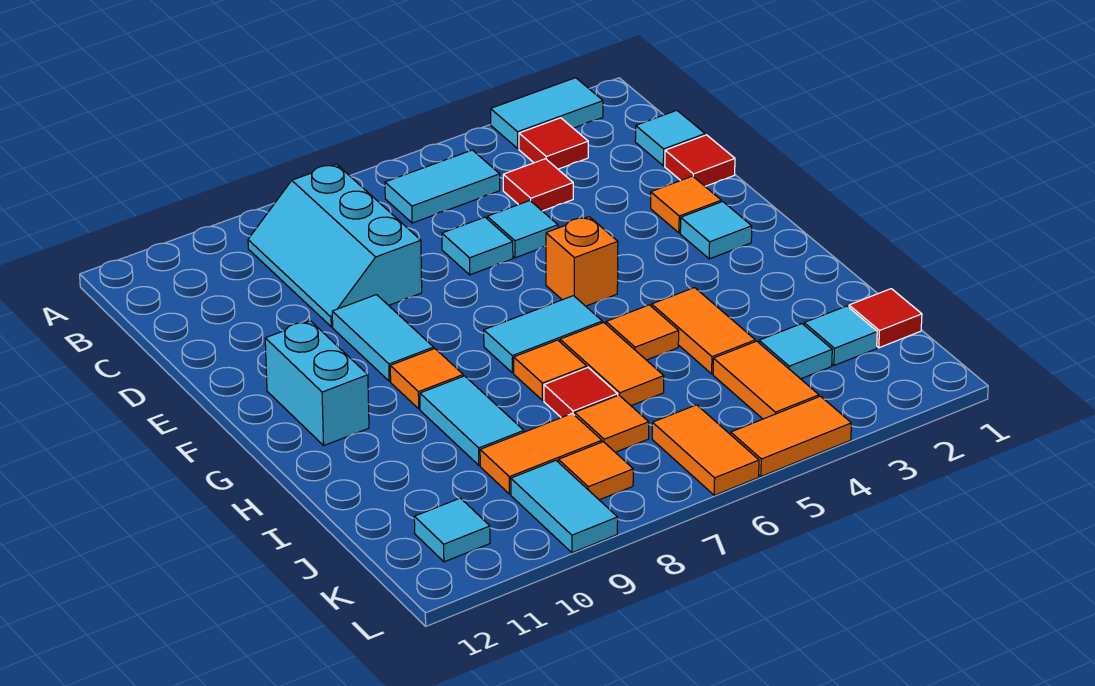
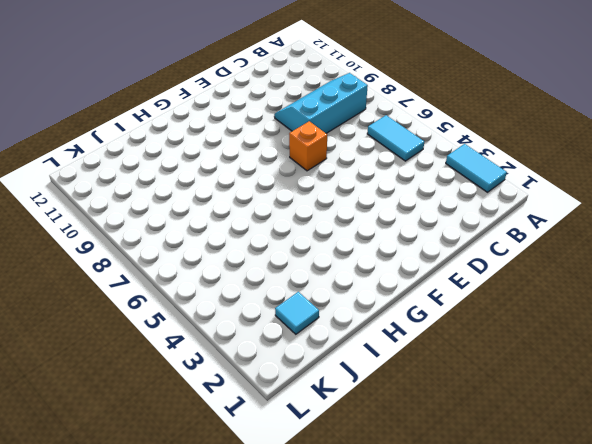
orange 1x1 brick [289,121,327,171] -> orange 1x1 brick moved to [546,217,618,306]
none -> red 1x1 tile [519,118,588,169]
none -> cyan 1x1 tile [635,110,705,166]
none -> red 1x1 tile [503,159,573,211]
none -> red 1x1 tile [665,135,735,186]

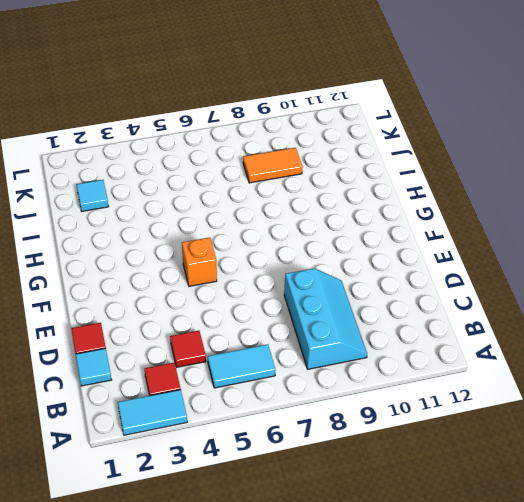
none -> cyan 1x1 tile [487,201,558,258]
none -> cyan 1x1 tile [442,217,513,275]
none -> orange 1x1 tile [651,176,721,233]
none -> cyan 1x2 tile [332,295,434,381]

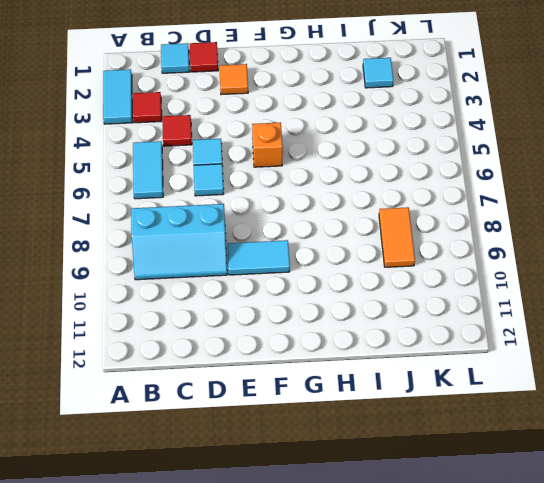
none -> cyan 1x1 tile [680,202,752,259]
none -> cyan 1x2 brick [265,321,369,445]
none -> cyan 1x2 tile [484,296,602,373]
none -> orange 1x1 tile [390,349,463,409]

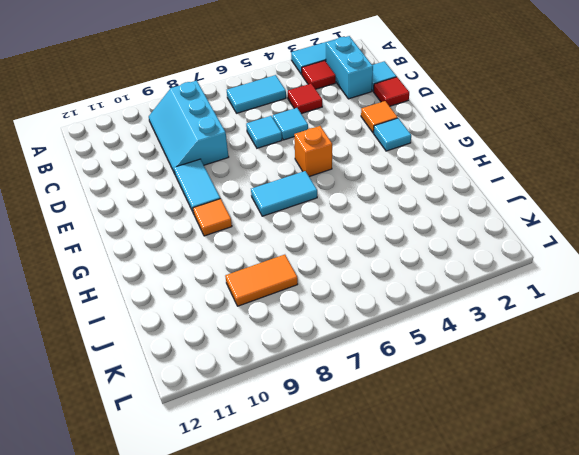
cyan 1x2 brick [326,36,373,99] -> cyan 1x2 brick moved to [265,321,369,445]
none -> orange 1x2 tile [652,288,755,374]
none -> orange 1x1 tile [606,305,679,360]
none -> orange 1x2 tile [560,322,664,406]
none -> orange 1x1 tile [514,340,587,400]

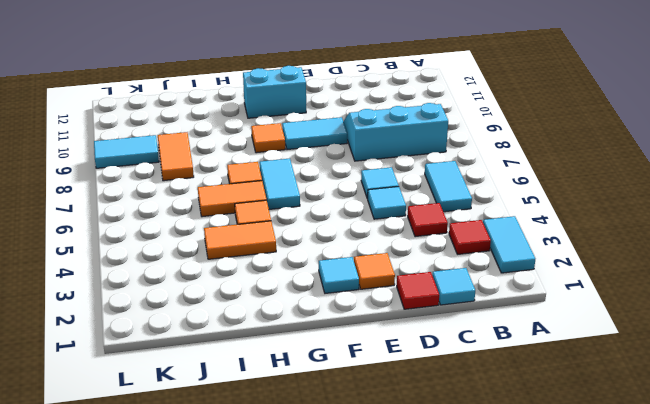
none -> orange 1x1 brick [546,217,618,306]
none -> cyan 1x2 tile [420,376,524,465]
none -> red 1x1 tile [544,368,618,418]
none -> red 1x1 tile [849,289,922,348]

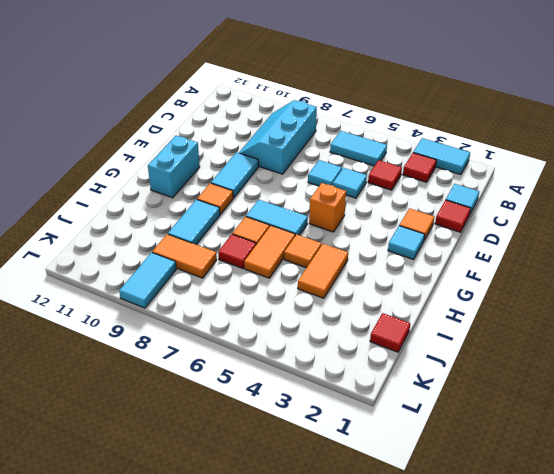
none -> cyan 1x1 tile [804,306,877,365]
none -> cyan 1x1 tile [759,324,832,379]
none -> orange 1x2 tile [713,341,819,419]
none -> orange 1x1 tile [575,395,649,452]

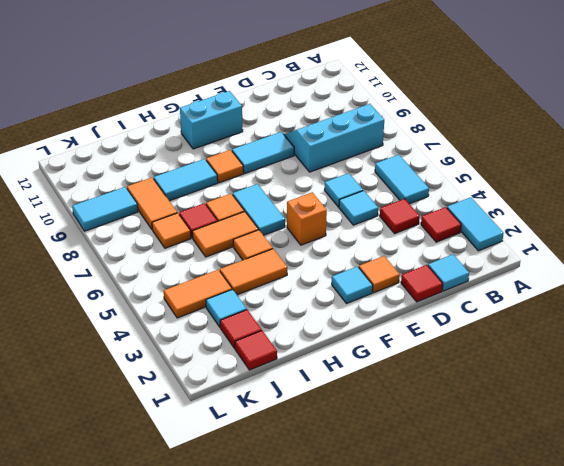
red 1x1 tile [220,310,262,349] -> cyan 1x1 tile [804,306,877,365]
none -> orange 1x2 tile [652,405,759,495]
none -> orange 1x1 tile [558,442,633,500]
none -> cyan 1x1 tile [414,498,490,562]
none -> orange 1x2 tile [731,396,851,476]

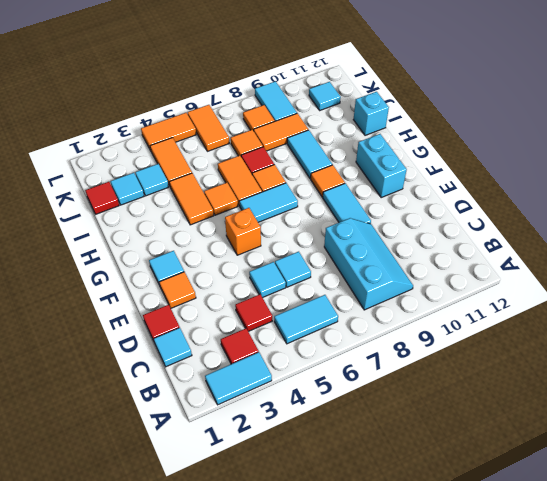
cyan 1x1 brick [353,92,389,135] -> none

